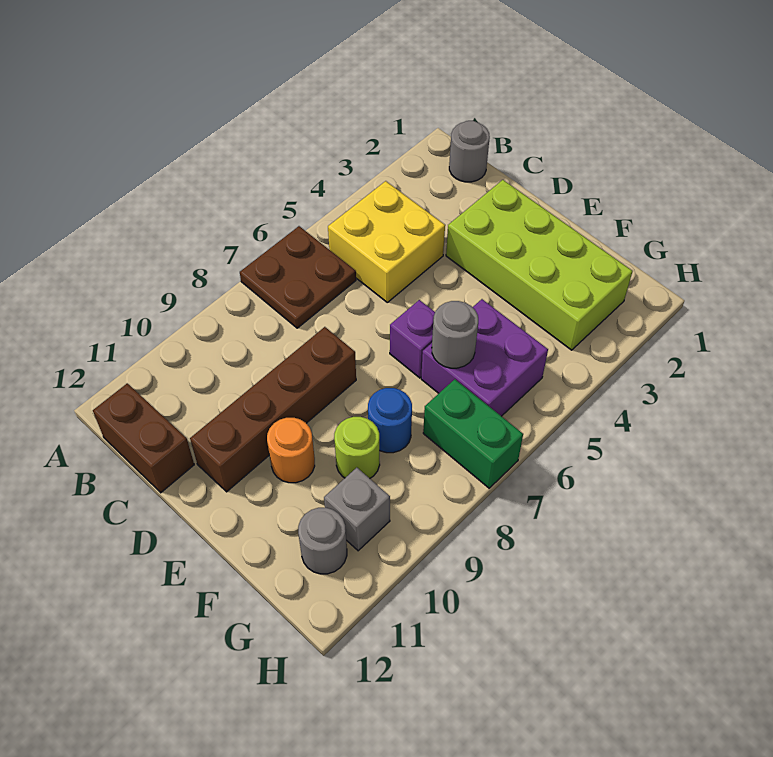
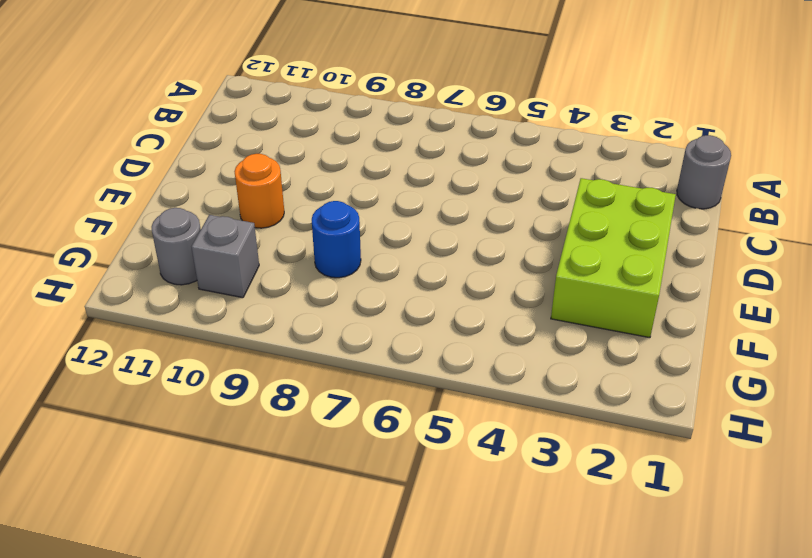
lime 2x3 brick [551,178,676,338] -> lime 2x4 brick [446,180,633,350]
none -> brown 2x2 plate [240,226,356,328]
none -> yellow 2x2 brick [328,181,445,302]
none -> brown 1x2 brick [93,383,194,493]

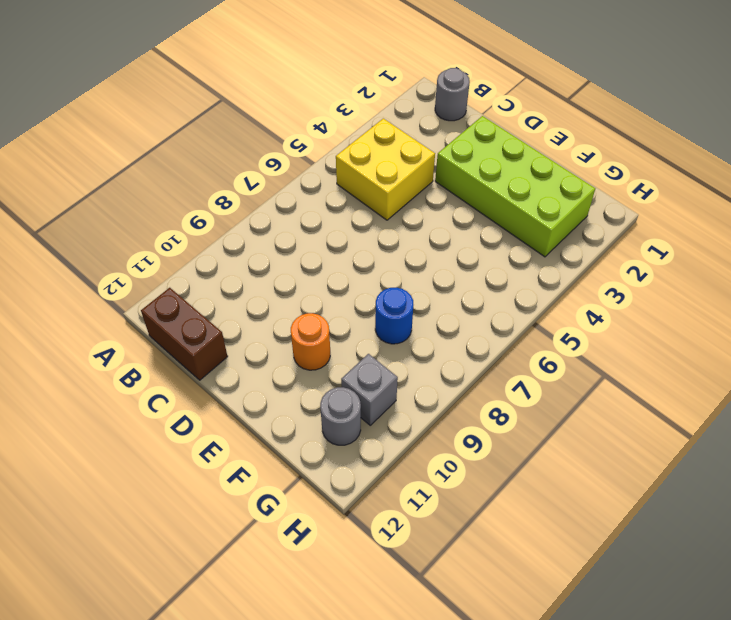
none -> brown 2x2 plate [240,226,356,328]
none -> brown 1x4 brick [190,327,356,492]
none -> purple 1x1 brick [390,300,435,378]

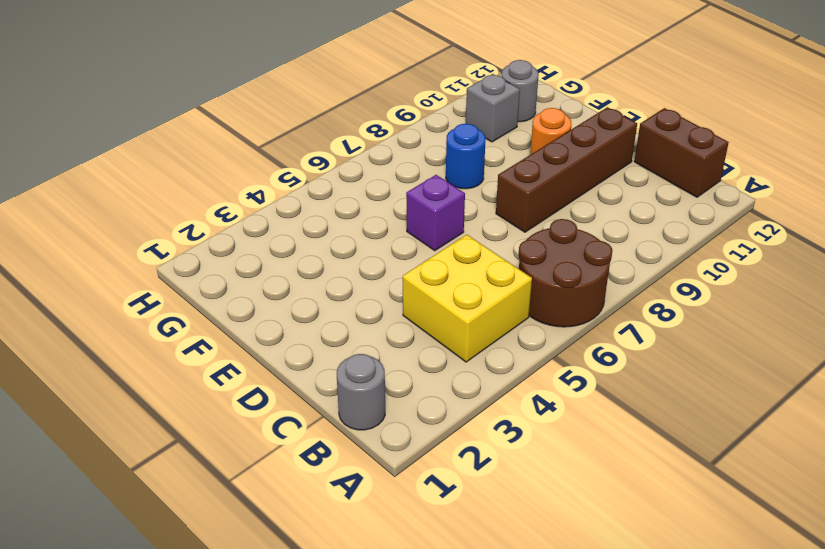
brown 2x2 round brick [519,219,613,327] -> brown 2x2 plate [240,226,356,328]
none -> lime 2x4 brick [446,180,633,350]
none -> purple 2x2 brick [421,299,548,416]
none -> lime 1x1 round brick [334,417,380,478]

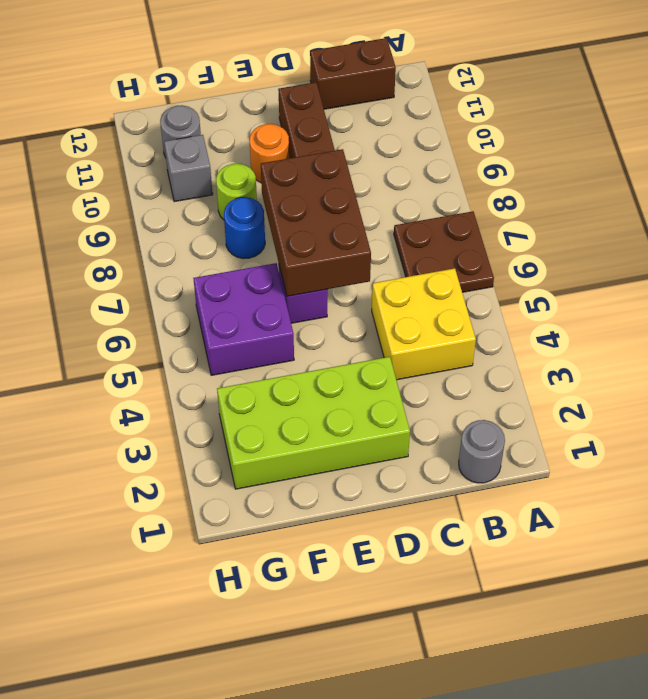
brown 2x3 brick [261,149,371,296] -> none
none -> green 1x2 brick [423,379,523,488]
none -> grey 1x1 round brick [432,301,478,368]

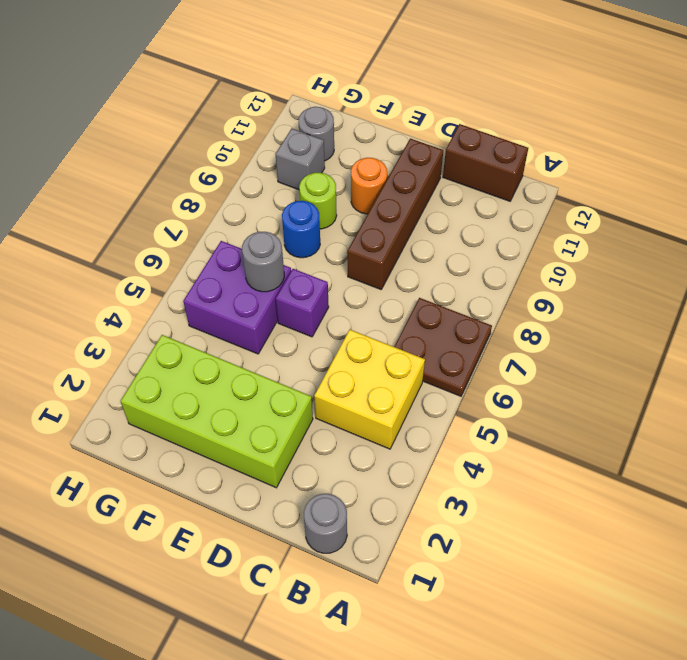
none -> green 1x2 brick [423,379,523,488]

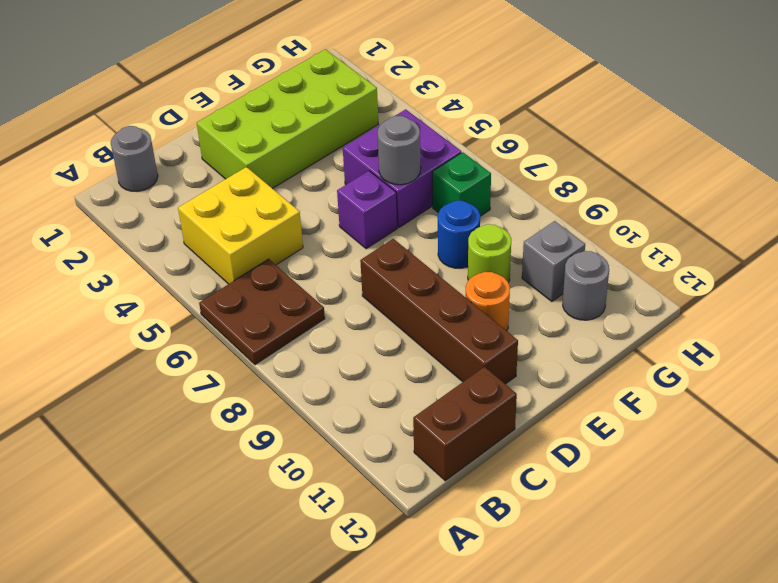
green 1x1 brick [432,152,491,216] -> green 1x2 brick [423,379,523,488]

